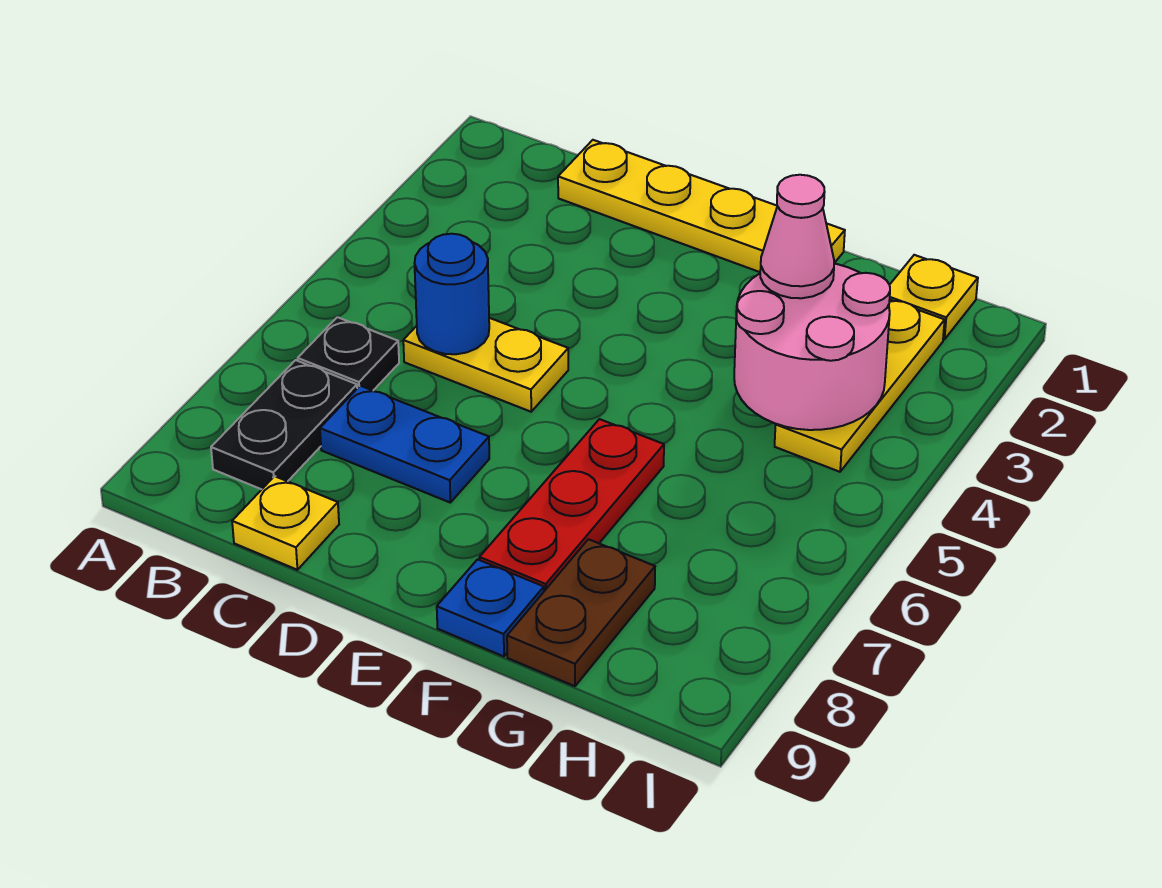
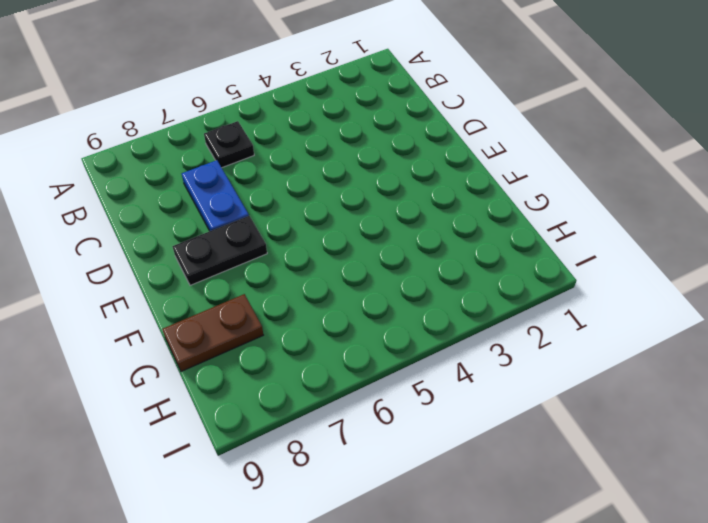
black 1x2 plate [172,216,267,285] -> black 1x2 plate moved to [211,360,357,489]
none -> yellow 1x4 plate [558,140,845,272]
none -> yellow 1x2 plate [403,318,568,412]
none -> yellow 1x1 plate [232,476,339,570]

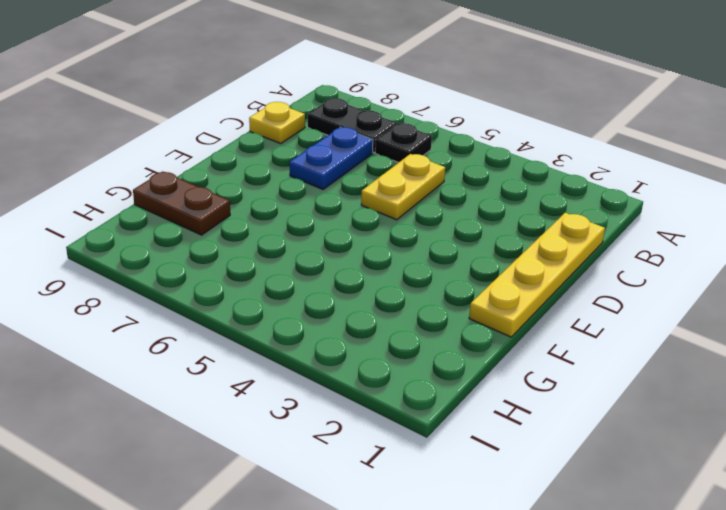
none -> red 1x3 plate [479,419,664,591]
none -> blue 1x1 plate [437,559,544,656]
none -> yellow 1x1 plate [890,255,978,339]

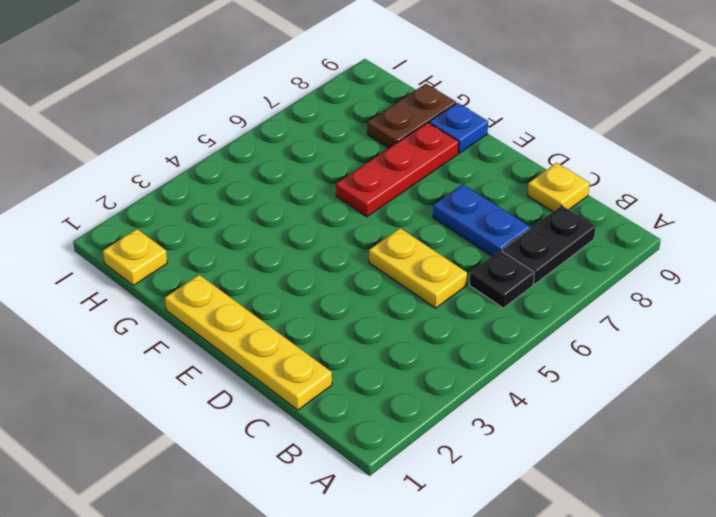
none -> yellow 1x3 plate [775,300,945,472]
none -> blue 1x1 round brick [415,234,489,354]
none -> pink 2x2 round brick [734,264,890,430]

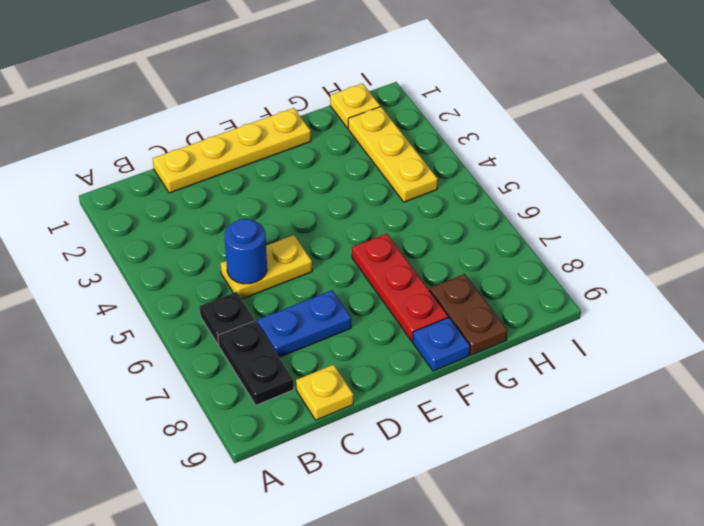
none -> pink 2x2 round brick [734,264,890,430]
none -> pink 1x1 cone [760,175,834,298]

